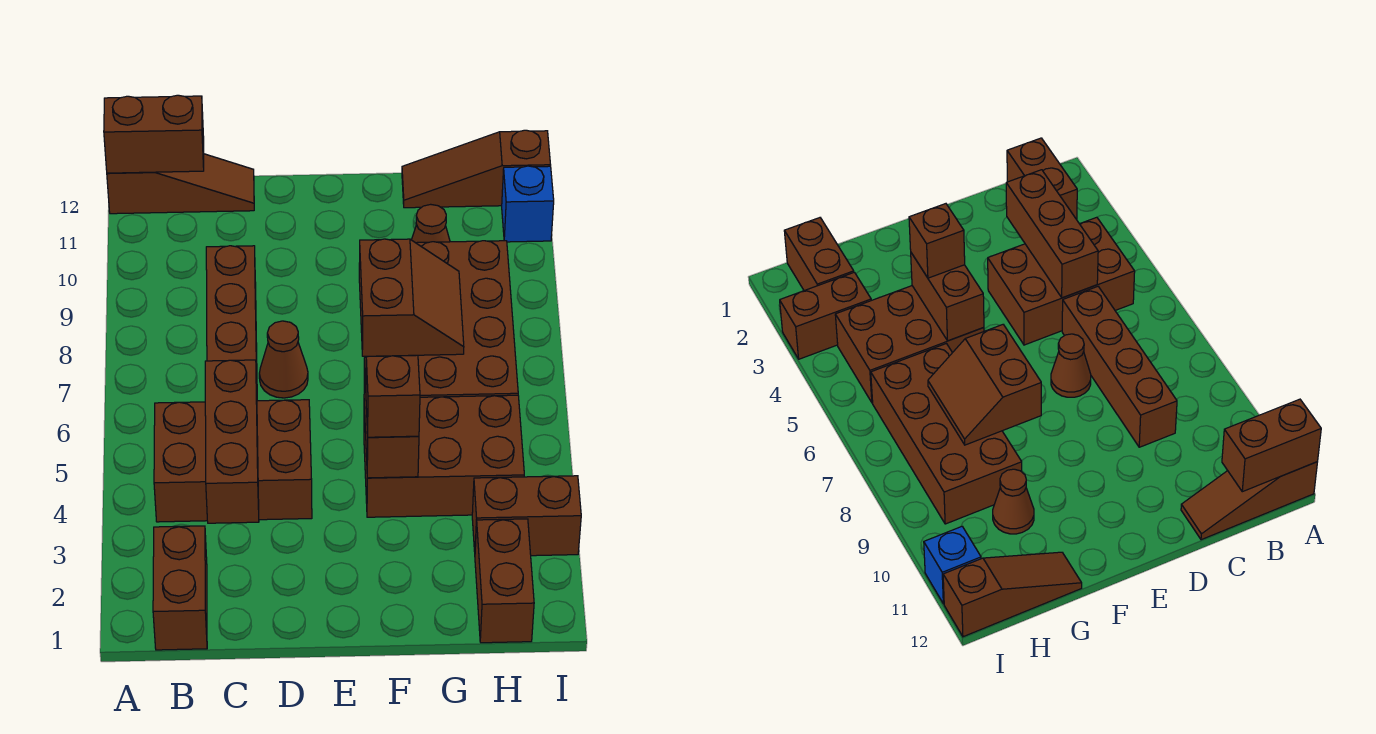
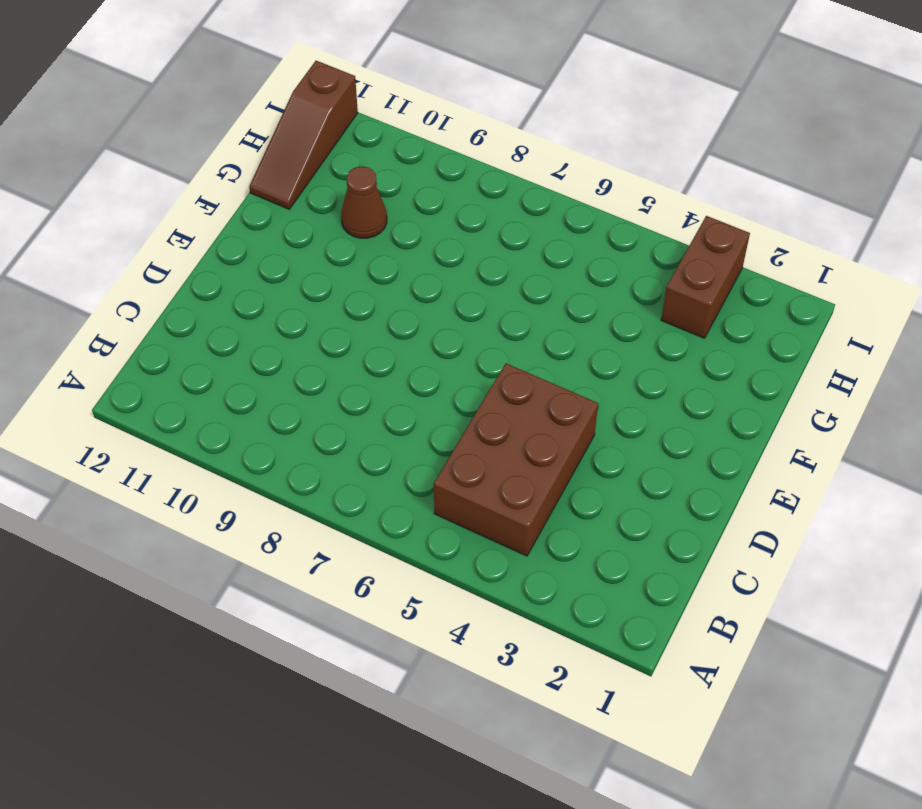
none -> brown 1x3 slope [107,154,254,214]
none -> brown 1x2 brick [153,526,207,650]
none -> brown 1x4 brick [206,246,257,385]

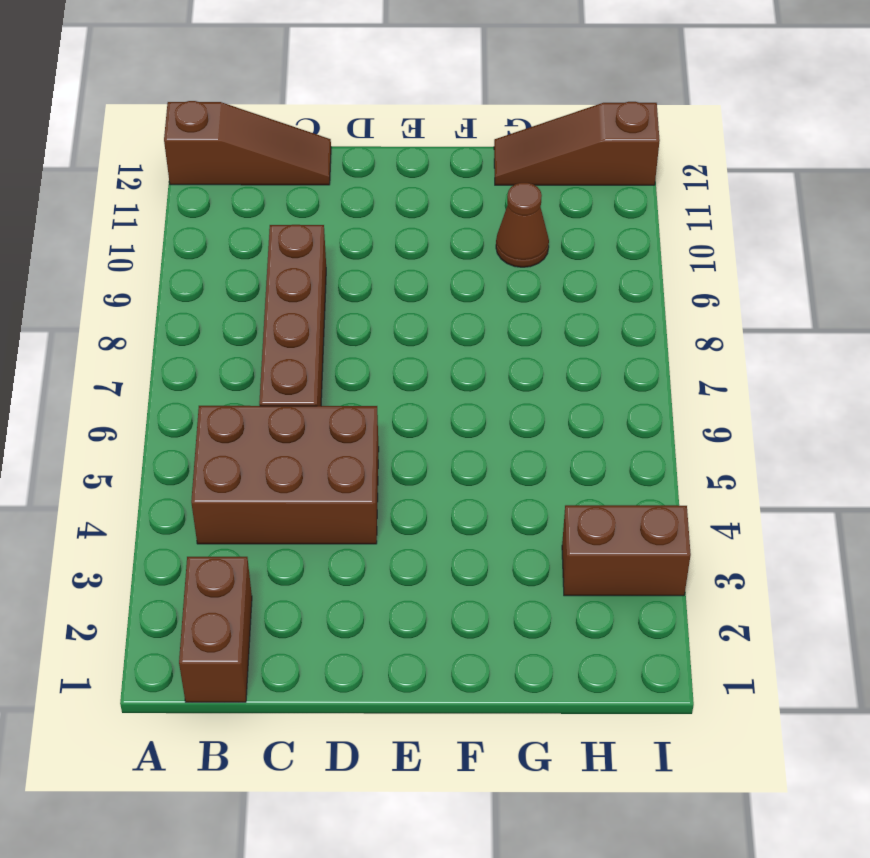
none -> brown 1x1 cone [259,321,308,398]
none -> brown 2x3 brick [364,395,524,517]
none -> brown 2x4 brick [412,241,518,397]

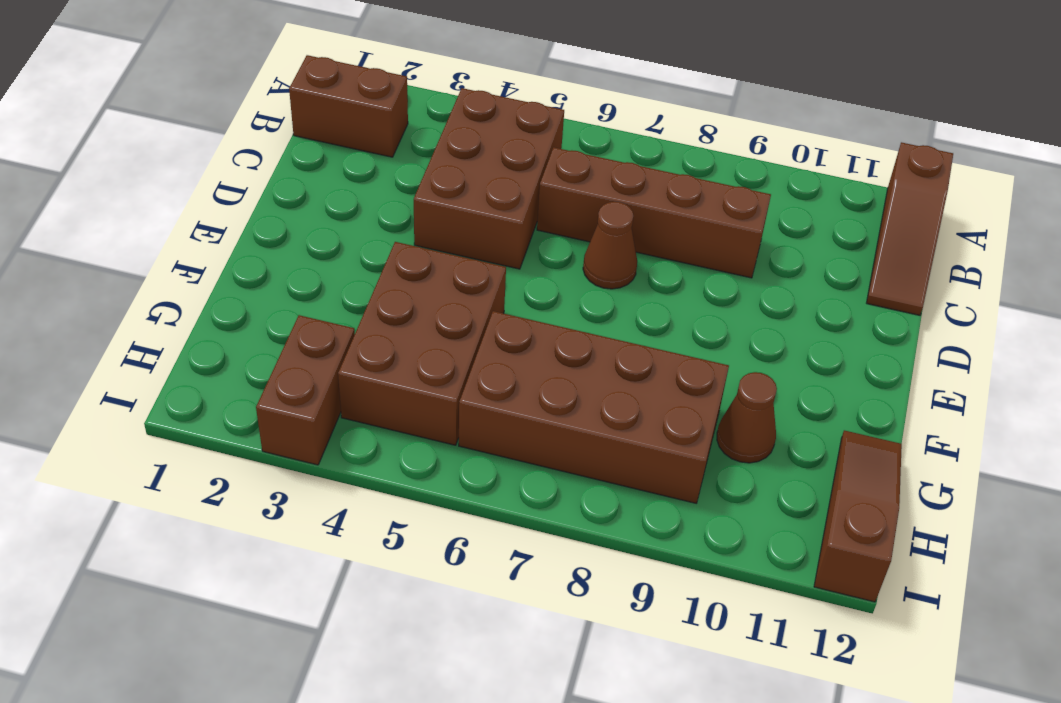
none -> brown 1x2 brick [475,519,534,643]
none -> blue 1x1 brick [502,166,554,242]
none -> brown 1x2 brick [104,95,204,173]

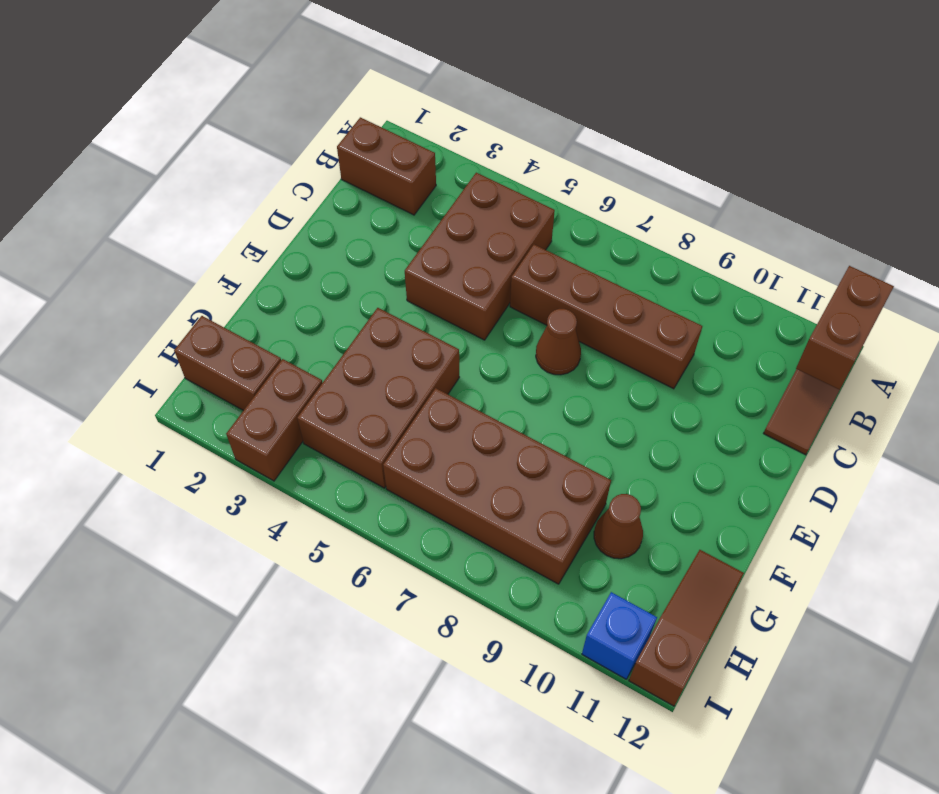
none -> brown 1x3 brick [205,360,259,523]
none -> brown 1x2 brick [364,358,419,478]
none -> brown 2x2 slope [359,239,464,356]

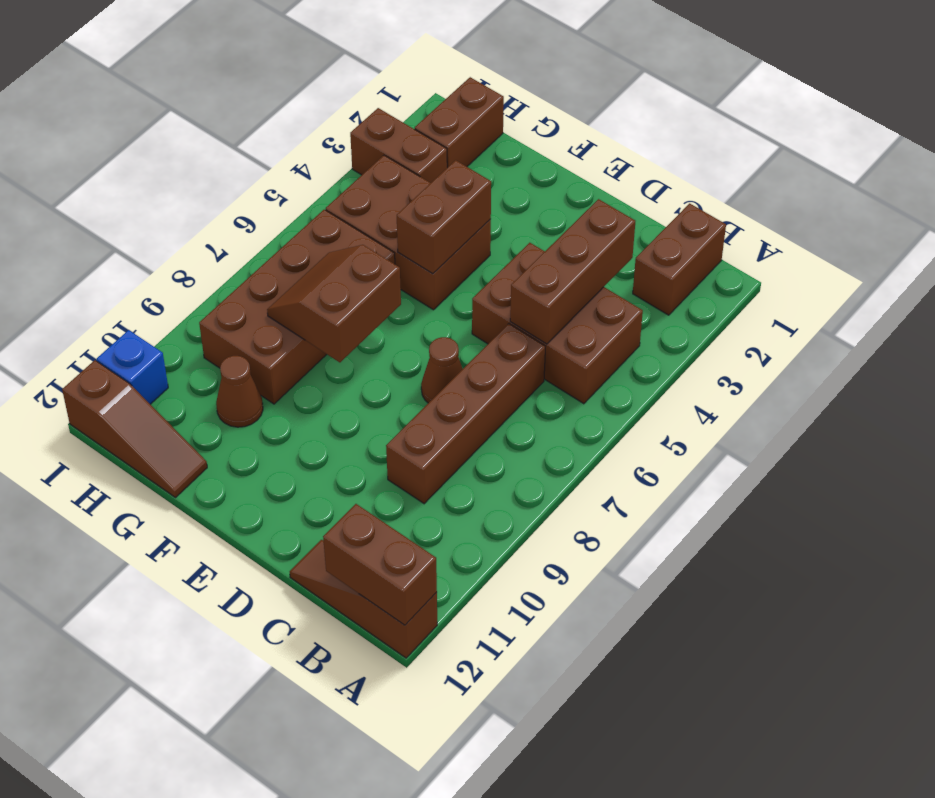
none -> brown 1x1 brick [366,355,420,437]

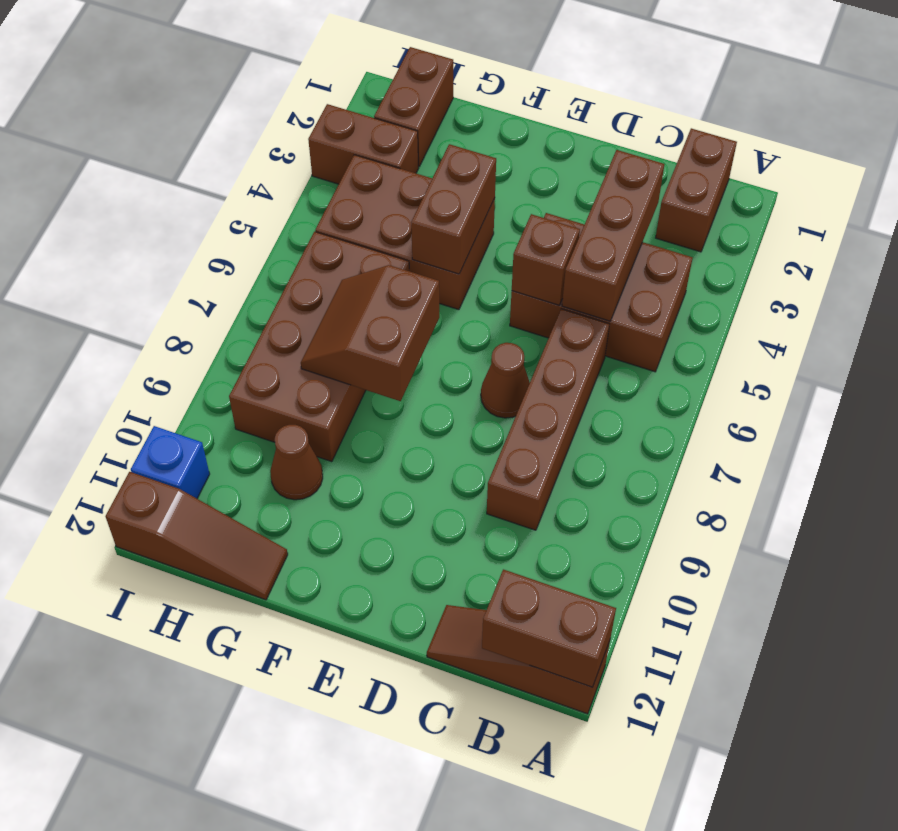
brown 1x1 brick [512,214,580,305] -> brown 1x1 brick moved to [366,355,420,437]

